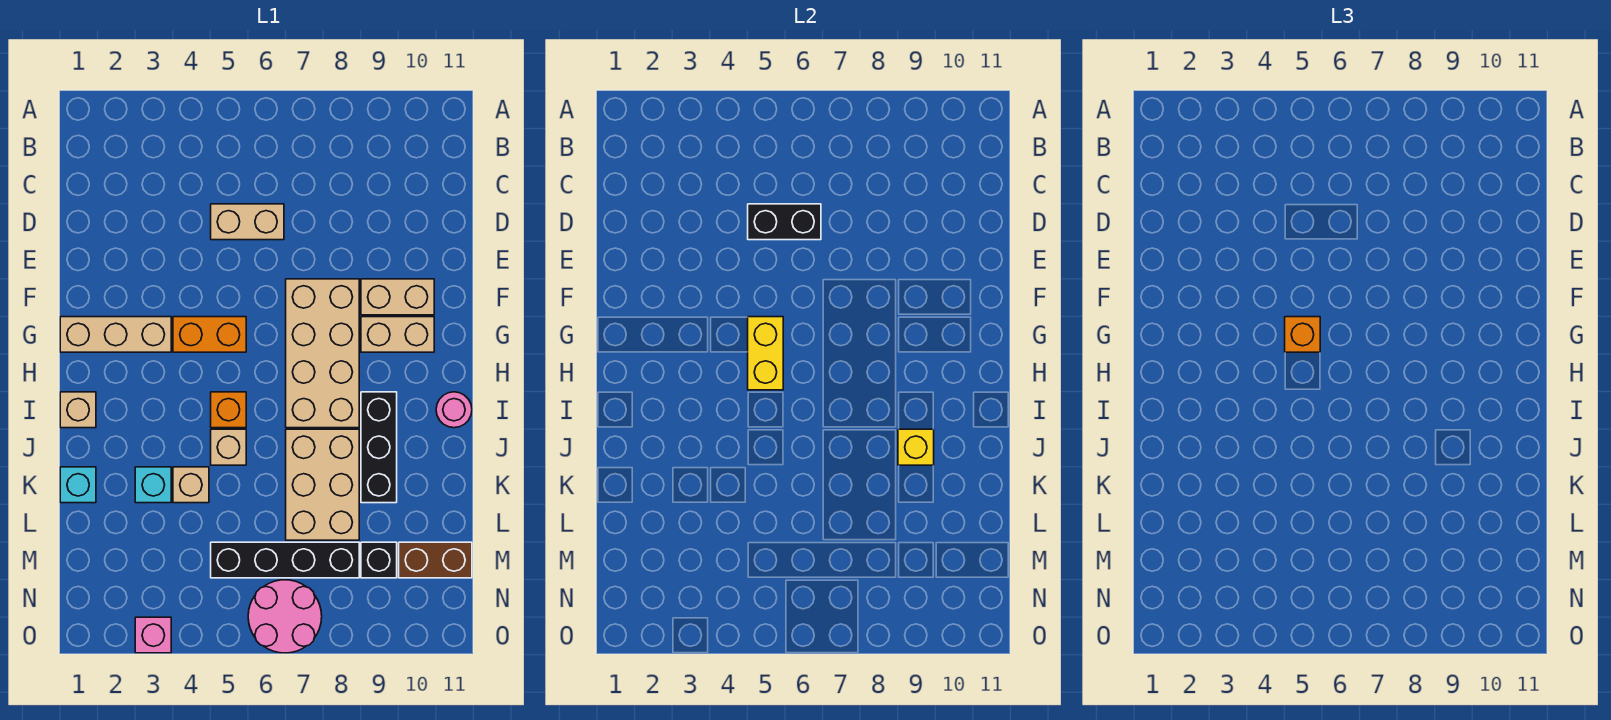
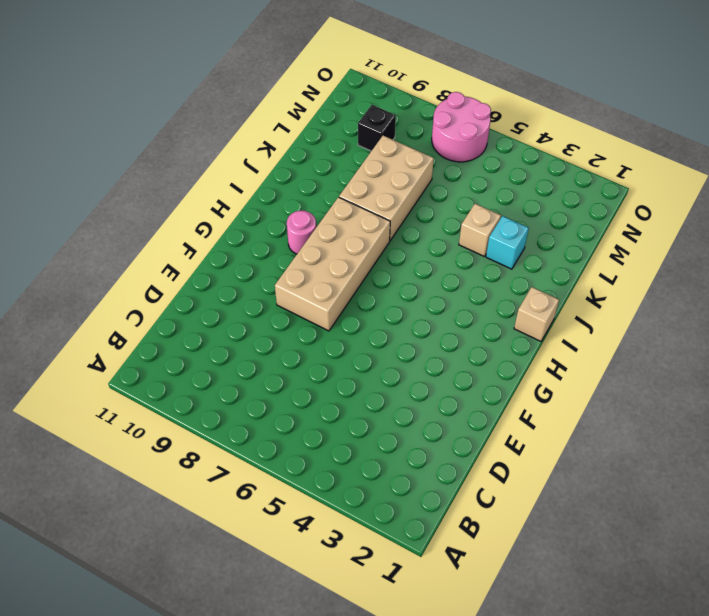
pink 1x1 round brick [287,211,316,254] -> pink 1x1 round brick moved to [436,392,472,428]
none -> tan 1x2 brick [211,204,284,240]
none -> tan 1x2 brick [361,279,434,315]
none -> tan 1x3 brick [60,317,171,352]

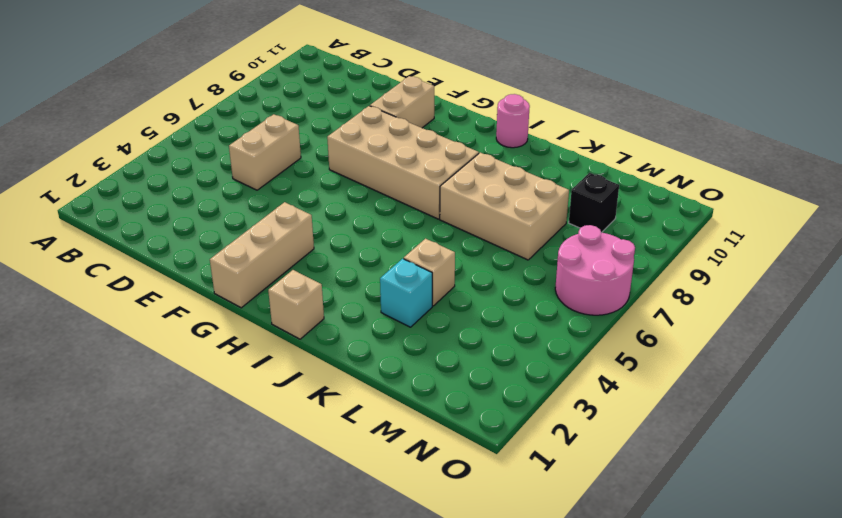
none -> orange 1x2 brick [173,317,246,352]
none -> tan 1x2 brick [361,317,434,352]
none -> orange 1x1 brick [211,392,246,428]

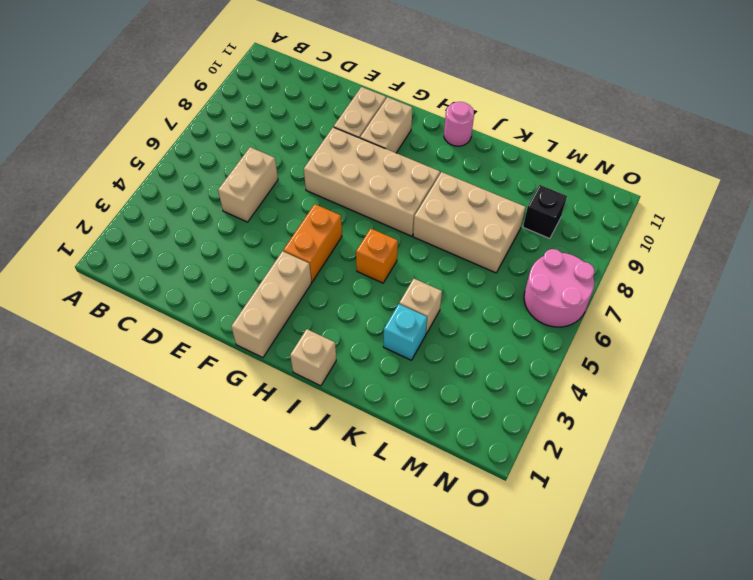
none -> black 1x3 brick [361,392,397,503]
none -> tan 1x1 brick [211,429,246,465]
none -> cyan 1x1 brick [60,467,96,503]

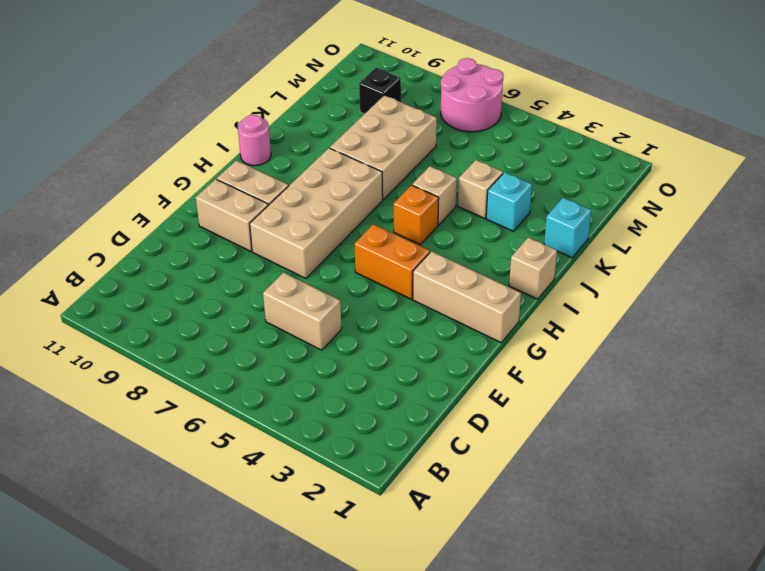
none -> black 1x3 brick [361,392,397,503]
none -> black 1x4 brick [211,542,359,578]
none -> brown 1x2 brick [399,542,472,578]

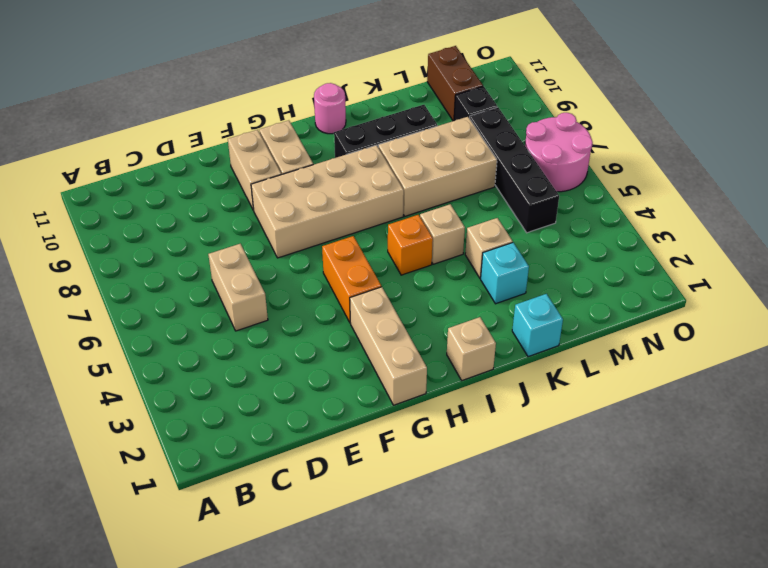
none -> pink 1x1 brick [135,617,171,653]
none -> black 1x2 brick [748,204,821,240]
none -> yellow 1x2 brick [748,317,783,390]

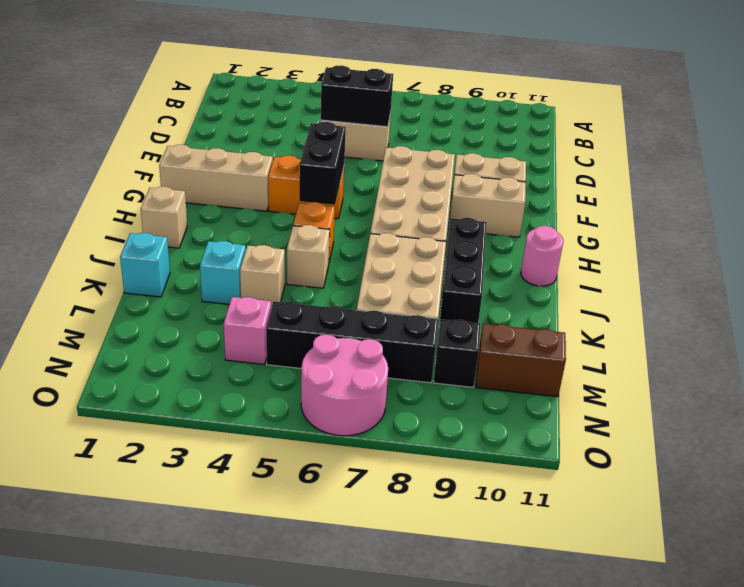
black 1x2 brick [299,122,346,205] -> yellow 1x2 brick [748,317,783,390]
pink 1x1 brick [224,297,271,364] -> pink 1x1 brick moved to [135,617,171,653]
none -> yellow 1x1 brick [898,429,934,465]
none -> orange 1x1 brick [1285,317,1320,352]

